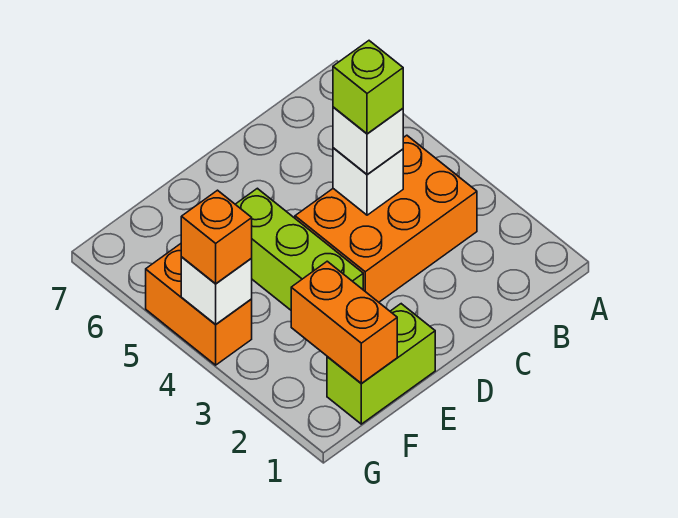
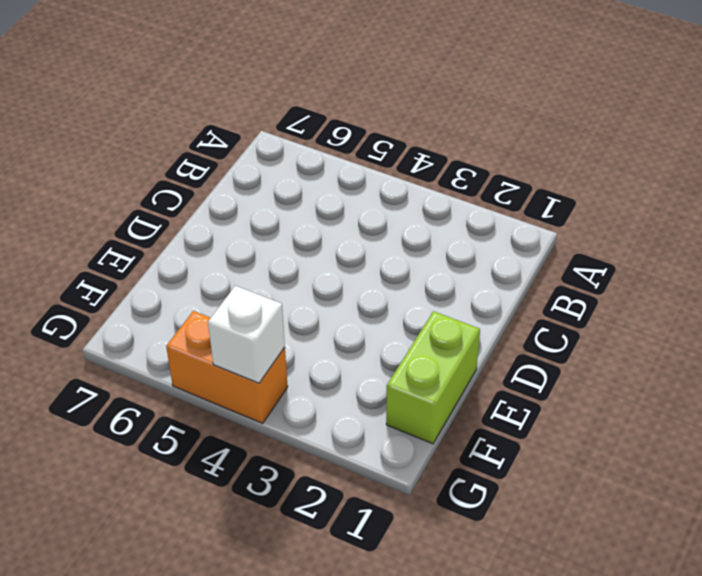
none -> orange 2x3 brick [295,135,477,302]
none -> lime 1x3 brick [235,188,363,310]

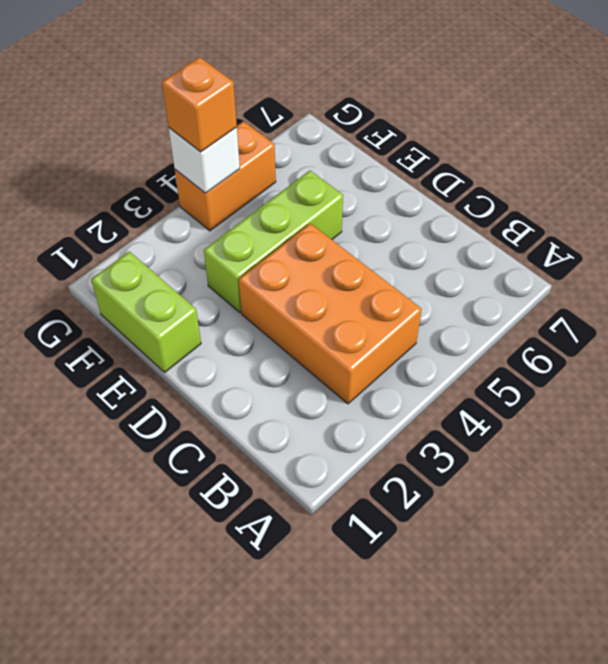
none -> white 1x1 brick [333,148,403,215]
none -> orange 1x2 brick [291,261,397,383]

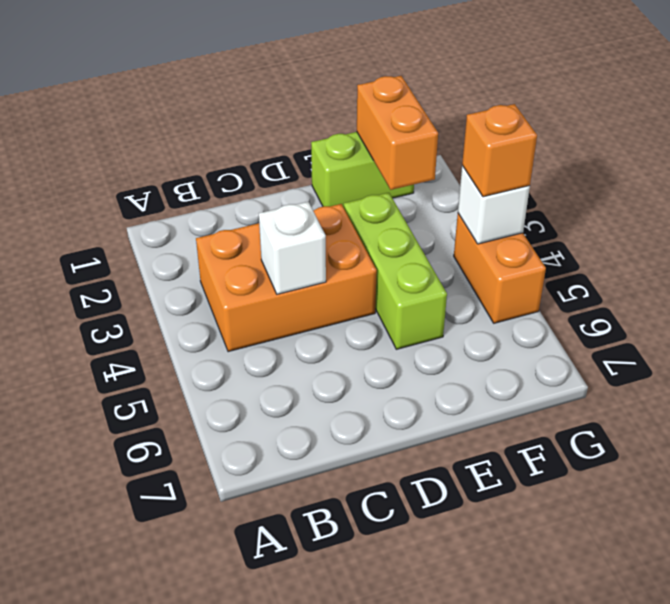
none -> white 1x1 brick [333,107,403,174]
none -> lime 1x1 brick [333,41,403,134]

